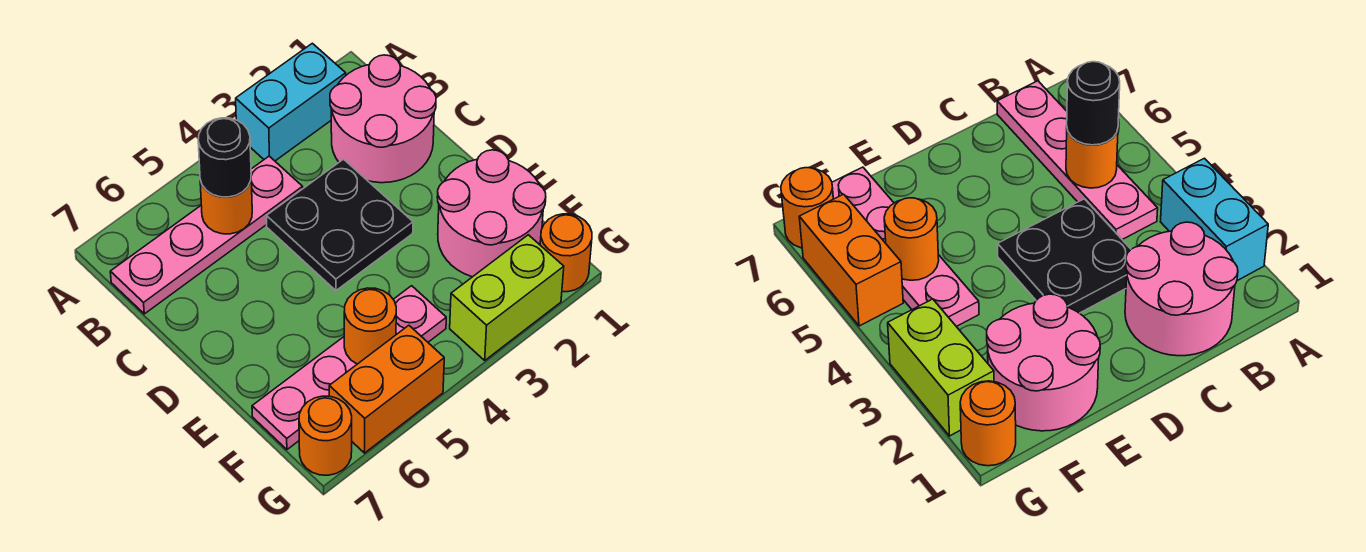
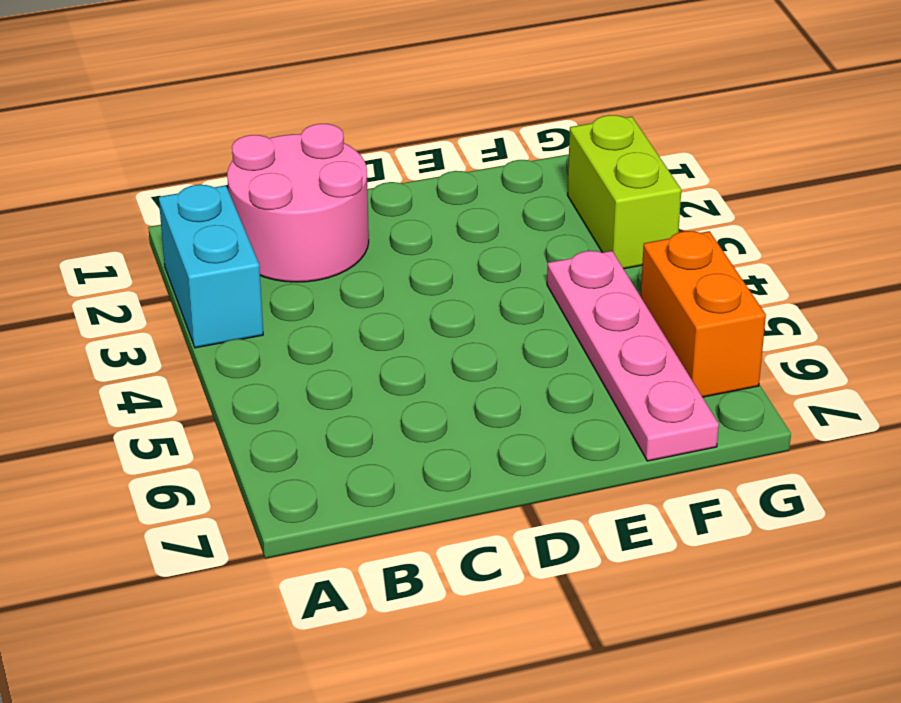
none -> pink 1x4 plate [110,156,303,314]
none -> black 2x2 plate [267,159,413,291]
none -> pink 2x2 round brick [437,150,546,277]

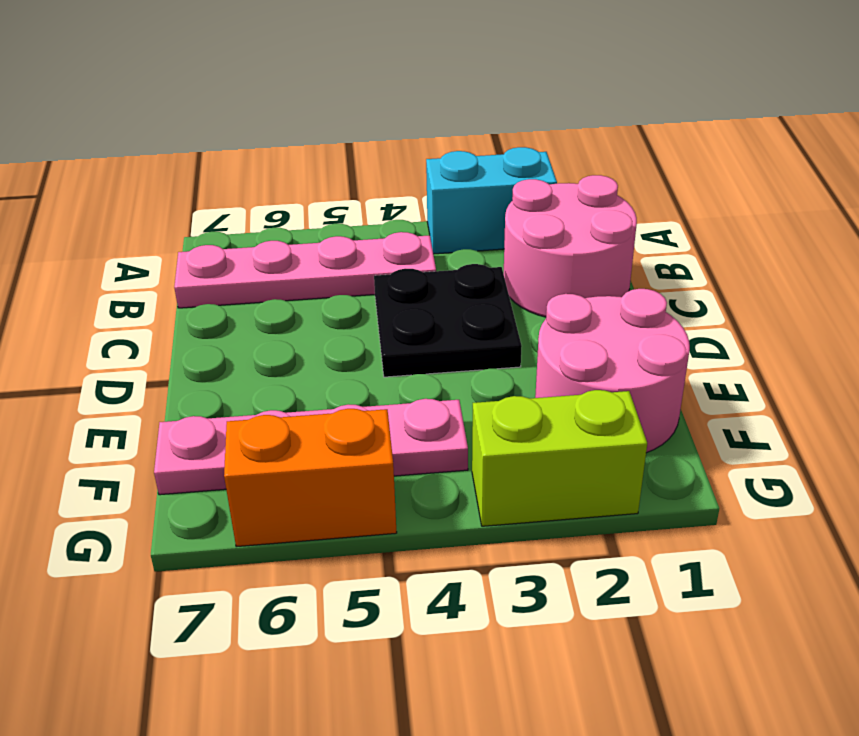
none -> orange 1x1 round brick [540,214,592,292]
none -> orange 1x1 round brick [299,396,352,475]
none -> orange 1x1 round brick [200,180,252,234]

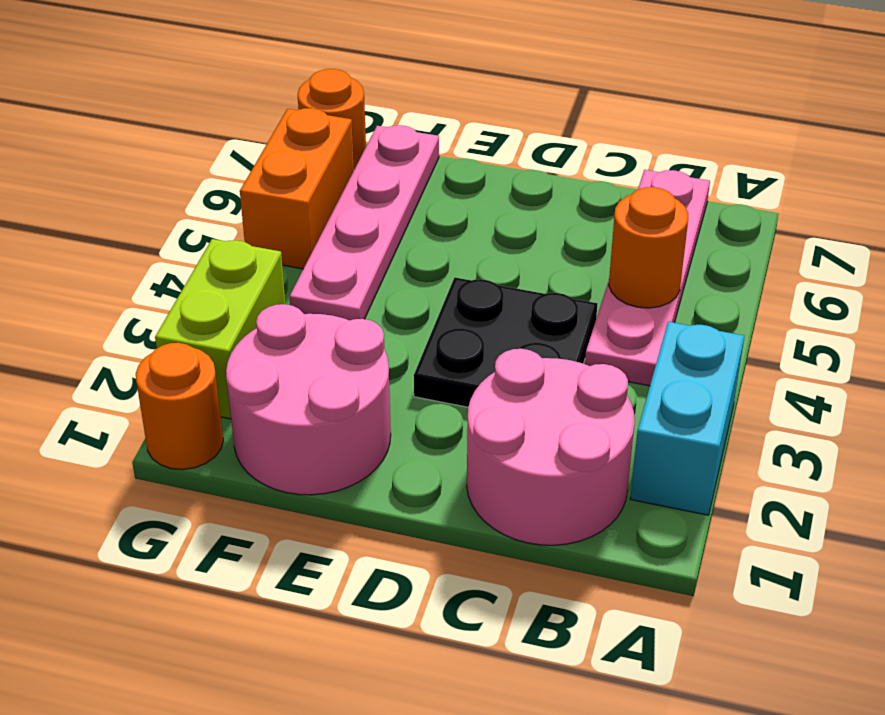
none -> orange 1x1 round brick [344,288,396,364]
none -> black 1x1 round brick [198,118,251,197]

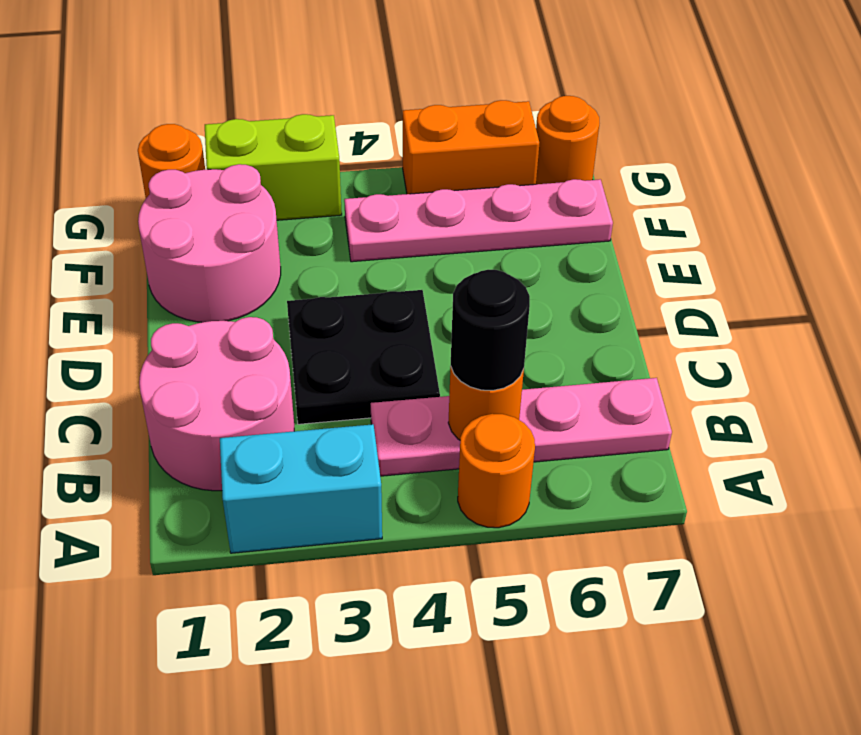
orange 1x1 round brick [458,414,535,528] -> orange 1x1 round brick moved to [344,288,396,364]

